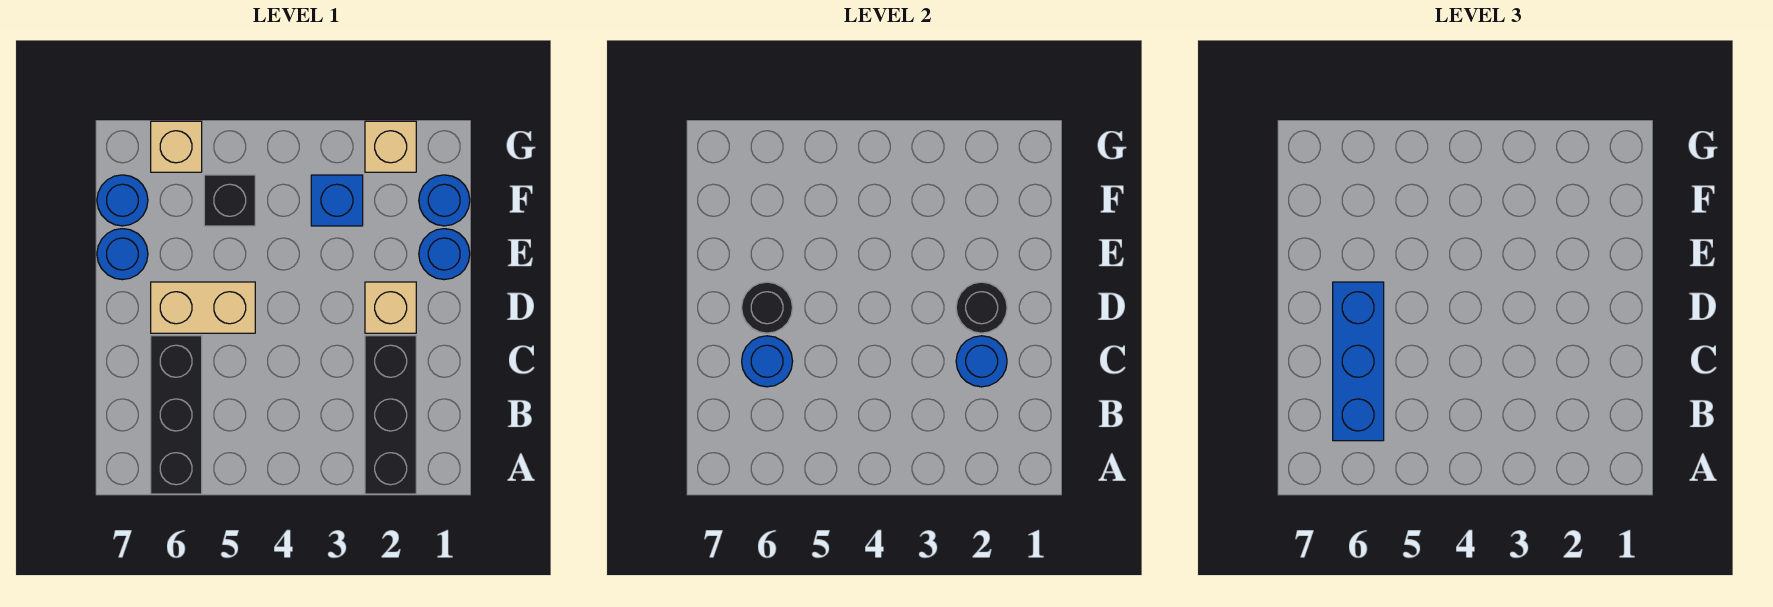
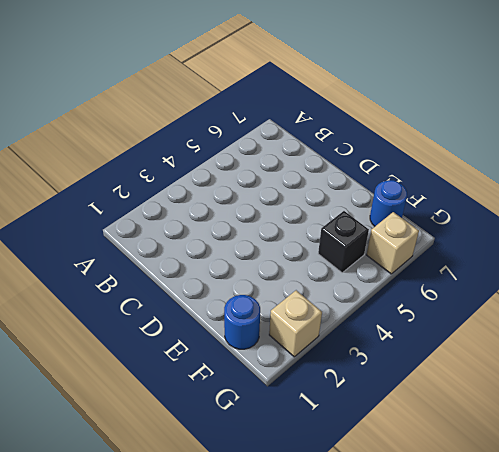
none -> black 1x3 brick [365,336,416,494]
none -> black 1x3 brick [151,336,202,494]
none -> tan 1x1 brick [365,282,416,333]

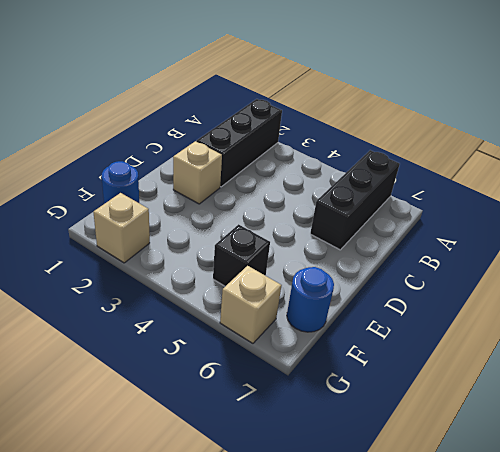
none -> tan 1x2 brick [151,282,255,333]
none -> blue 1x1 round brick [419,229,470,280]
none -> blue 1x1 round brick [97,229,148,280]

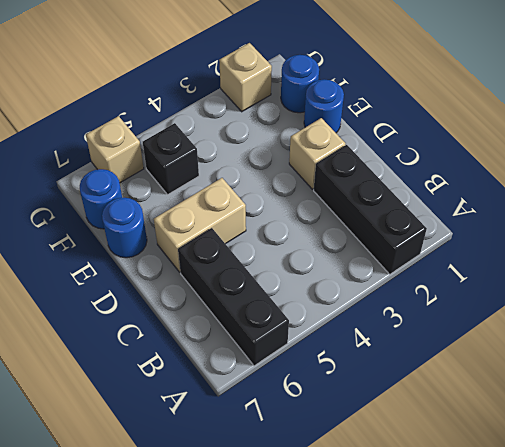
none -> blue 1x1 brick [311,175,363,226]
none -> blue 1x1 round brick [956,336,1007,387]
none -> blue 1x1 round brick [742,336,793,387]

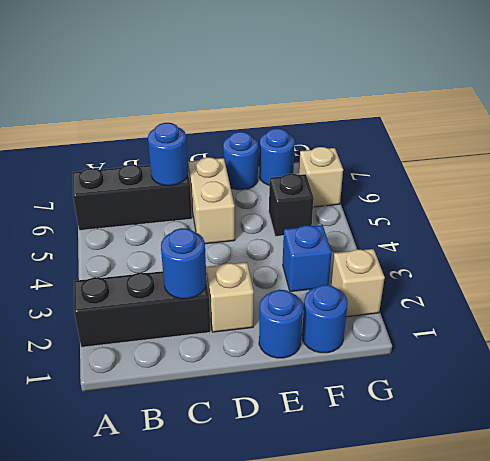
none -> black 1x1 round brick [956,282,1007,333]
none -> black 1x1 round brick [742,282,793,333]
none -> blue 1x3 brick [1333,282,1384,441]

